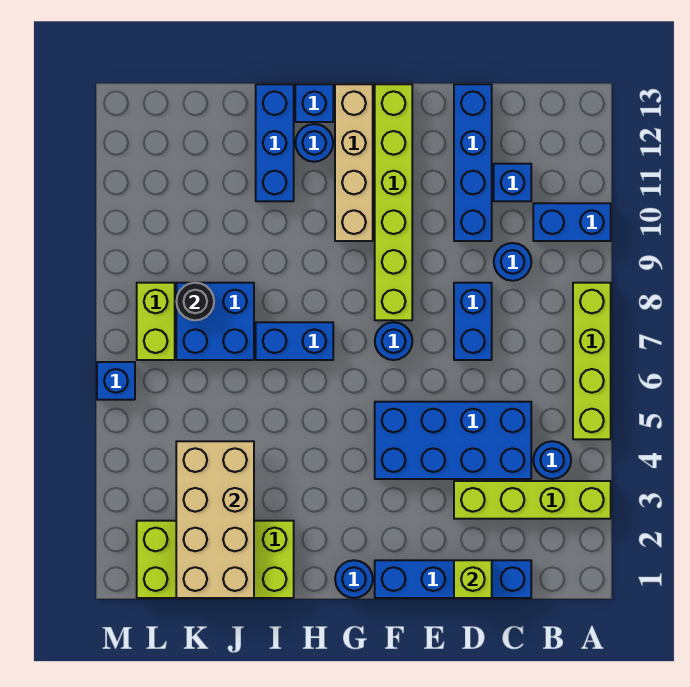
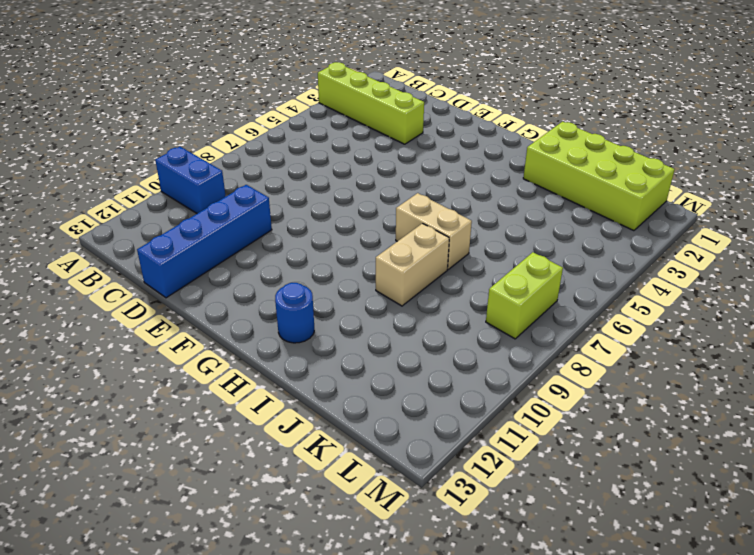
tan 1x2 brick [396,193,472,269] -> blue 1x2 brick [256,322,333,360]
tan 1x2 brick [376,223,449,306] -> none
none -> lime 1x4 brick [573,283,611,439]
none -> blue 1x1 round brick [533,441,571,479]
none -> blue 1x4 brick [375,560,531,598]

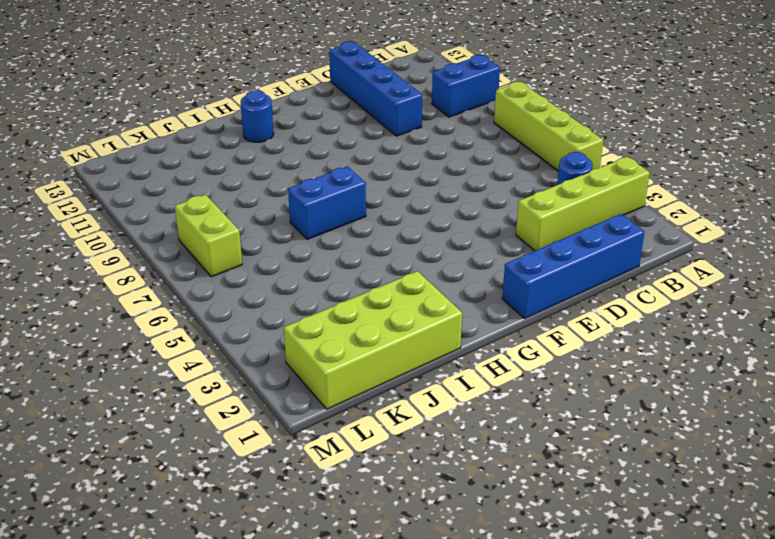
none -> blue 2x4 brick [375,402,531,479]
none -> blue 1x1 round brick [494,243,531,281]
none -> blue 1x1 brick [494,164,531,201]

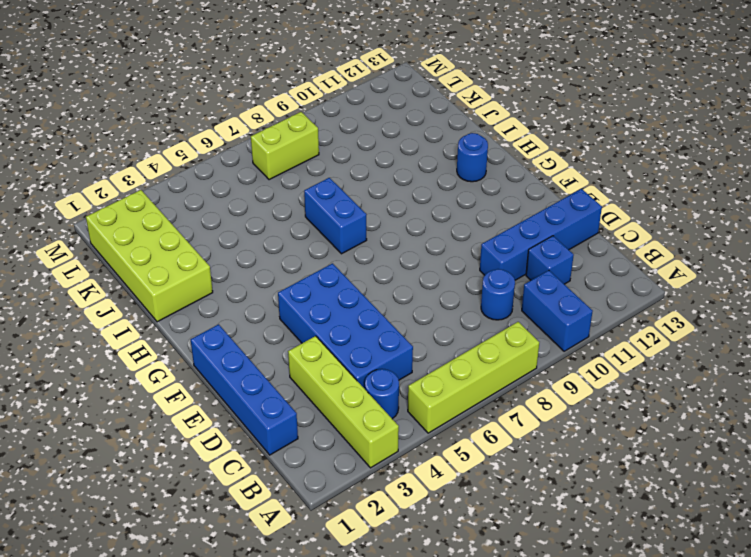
none -> blue 1x2 brick [454,283,492,360]
none -> blue 1x1 round brick [375,322,412,360]
none -> lime 1x6 brick [375,84,412,320]

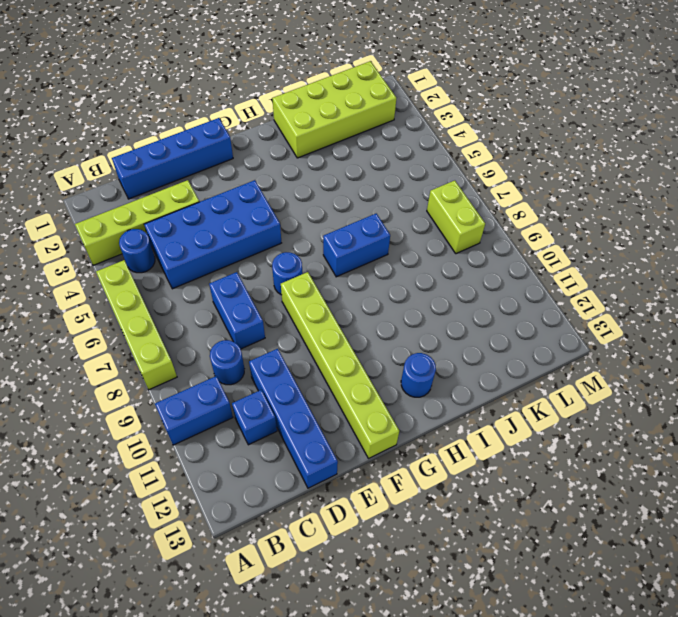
none -> blue 1x1 round brick [335,560,373,598]
none -> tan 1x4 brick [335,84,373,241]
none -> blue 1x1 brick [295,84,333,122]

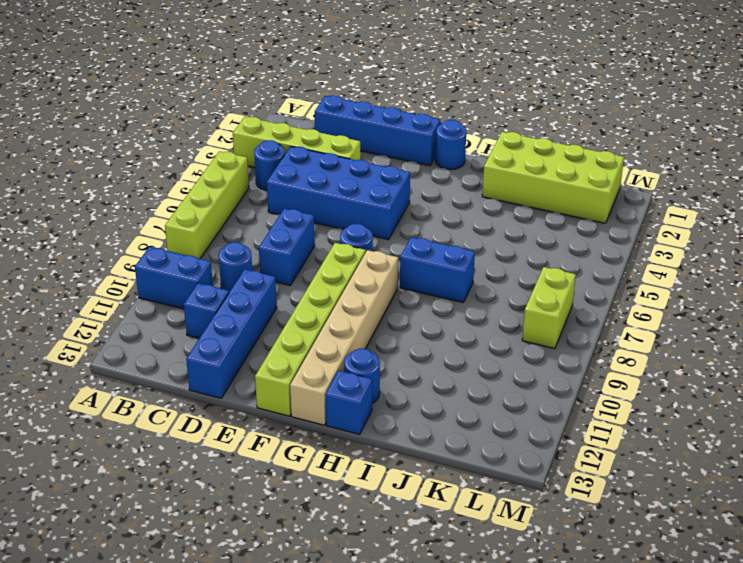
tan 1x6 brick [290,250,398,425] -> tan 1x4 brick [335,84,373,241]
none -> blue 1x3 brick [256,84,294,201]
none -> blue 2x2 brick [176,283,254,360]
none -> blue 1x1 brick [97,362,135,400]

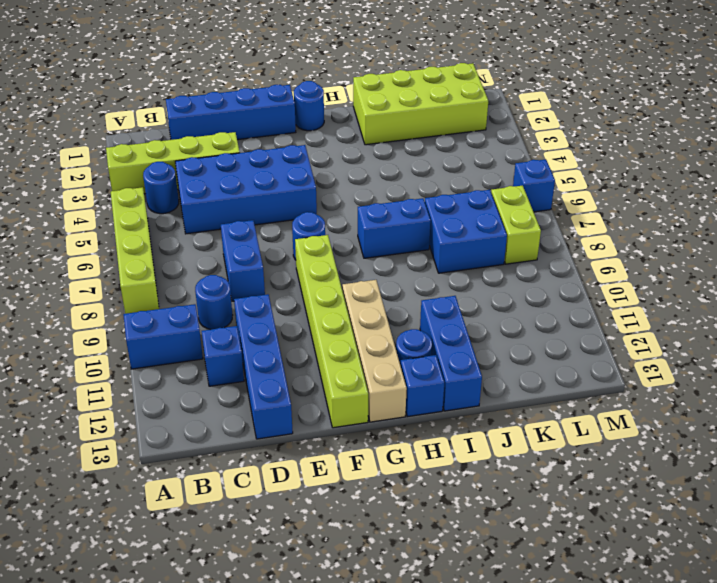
none -> lime 1x1 brick [454,560,492,598]
none -> tan 2x4 brick [176,441,254,598]
none -> black 1x1 round brick [176,283,214,320]

